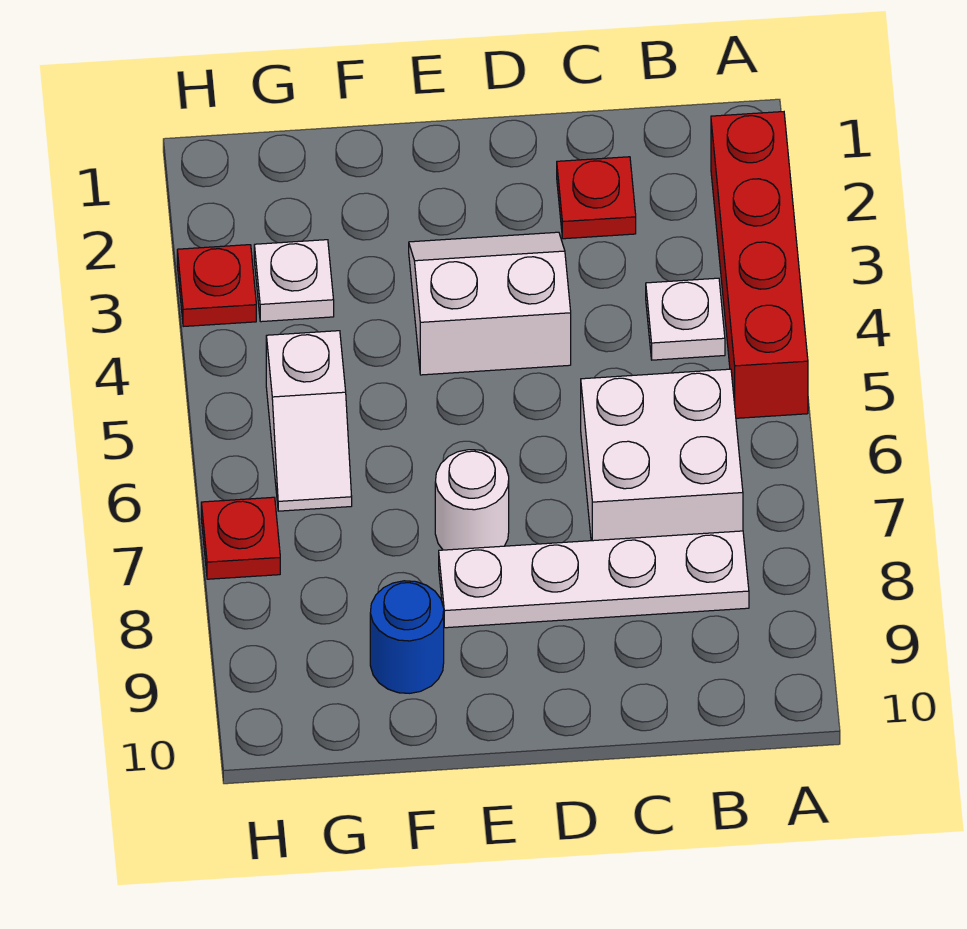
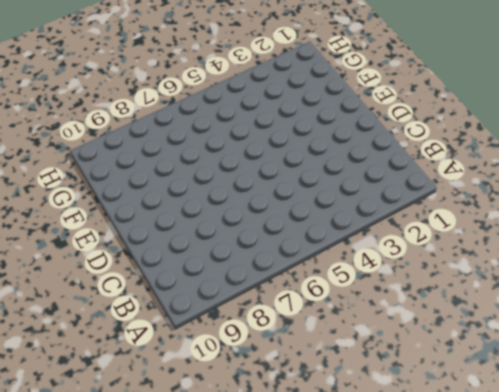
none -> red 1x4 brick [711,112,808,418]
none -> white 1x1 plate [646,278,725,360]
none -> white 2x2 brick [581,369,743,541]

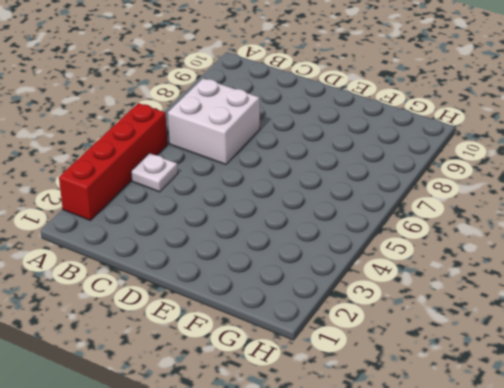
none -> white 1x4 plate [439,531,749,628]
none -> red 1x1 plate [557,157,636,239]
none -> white 2x2 slope [409,232,571,375]

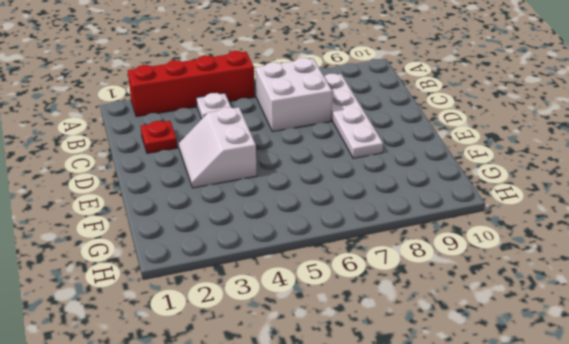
none -> white 1x1 round brick [435,450,509,550]
none -> blue 1x1 round brick [370,581,444,693]
none -> white 1x1 plate [254,240,334,322]

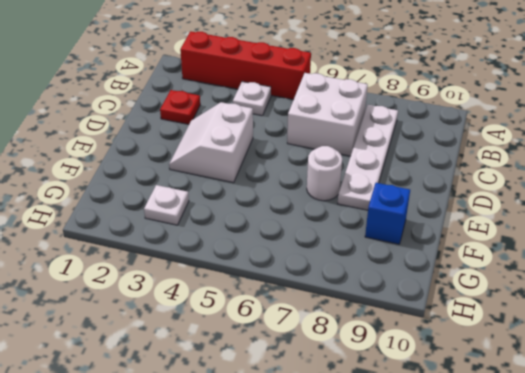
blue 1x1 brick [365,183,410,244] -> blue 1x1 round brick [370,581,444,693]
none -> white 1x2 slope [266,331,352,511]
none -> red 1x1 plate [177,245,256,327]
none -> red 1x1 plate [201,497,280,579]

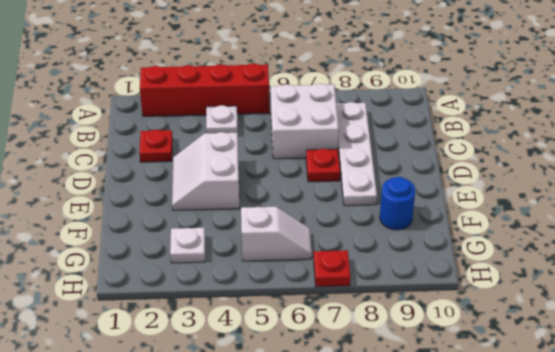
red 1x1 plate [306,149,340,182] -> red 1x1 plate moved to [177,245,256,327]
none -> white 1x1 round brick [435,450,509,550]

